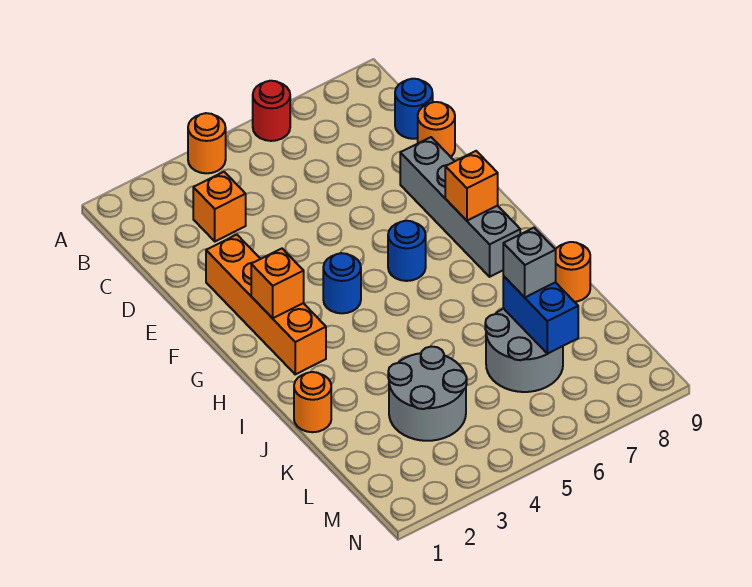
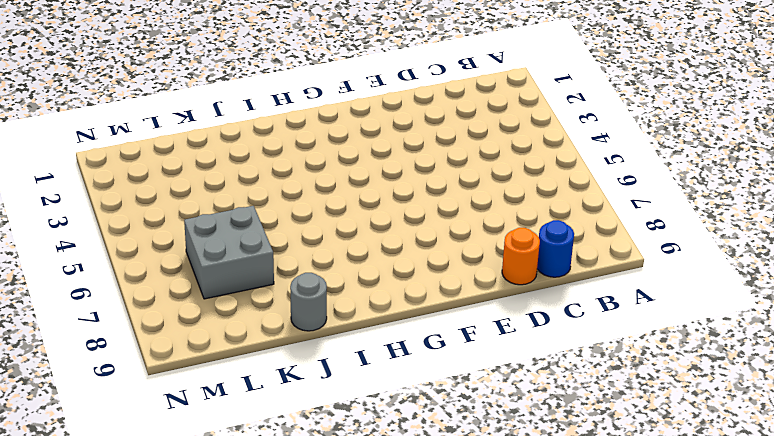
grey 1x1 round brick [290,273,327,331] -> orange 1x1 round brick [556,242,590,302]
grey 2x2 brick [184,206,274,299] -> grey 2x2 round brick [485,309,563,392]
none -> orange 1x1 round brick [188,113,226,173]
none -> red 1x1 round brick [253,81,290,141]
none -> orange 1x1 brick [193,172,246,241]

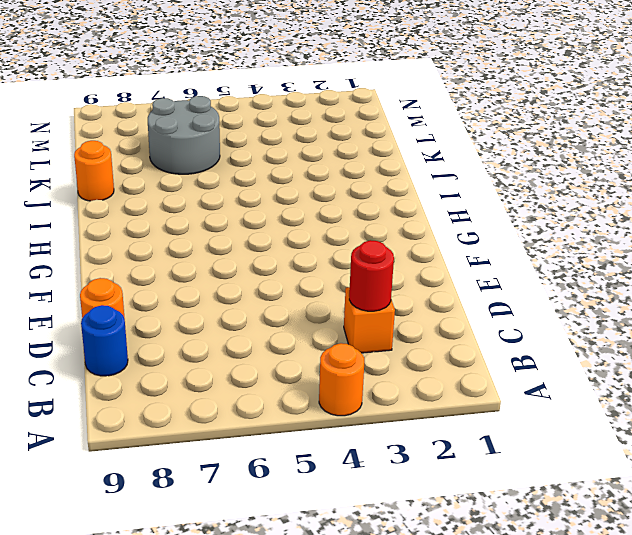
red 1x1 round brick [349,240,394,311] -> red 1x1 round brick moved to [253,81,290,141]
none -> orange 1x4 brick [206,235,326,374]
none -> grey 1x4 brick [400,137,520,277]
none -> blue 1x1 round brick [323,253,361,313]

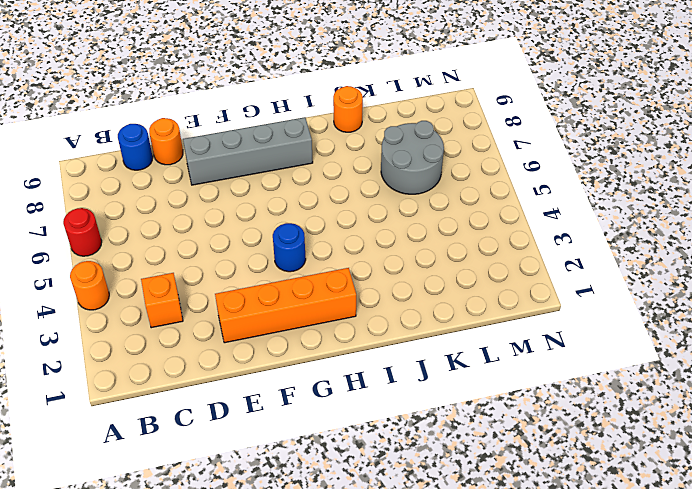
none -> blue 1x1 round brick [388,221,426,281]
none -> orange 1x1 round brick [294,372,331,432]
none -> grey 2x2 round brick [388,347,467,441]

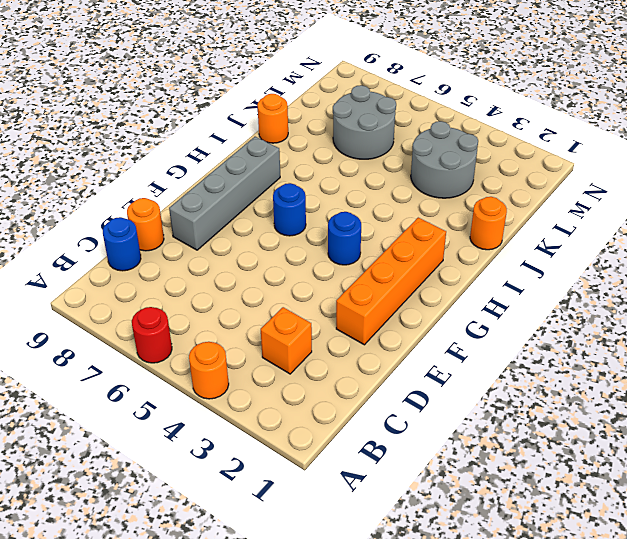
none -> orange 1x1 brick [251,249,304,318]
none -> orange 1x1 brick [445,151,498,221]
none -> blue 1x2 brick [503,276,578,354]

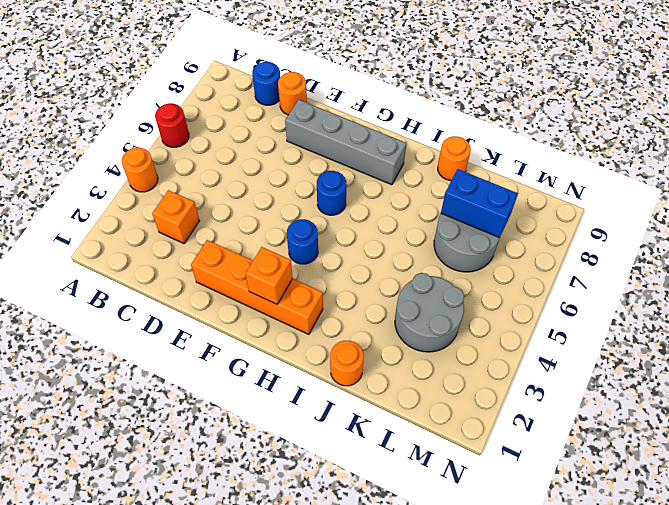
none -> orange 1x1 brick [445,151,498,221]
none -> grey 1x1 brick [503,228,556,297]

